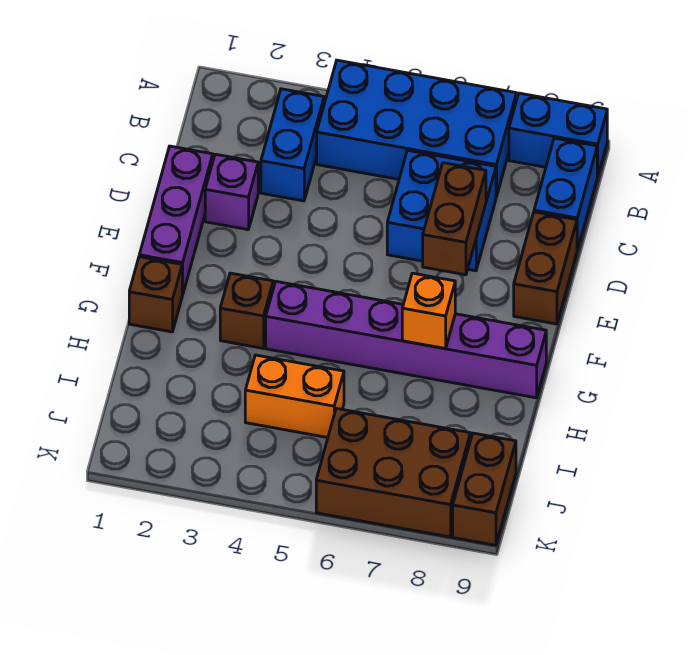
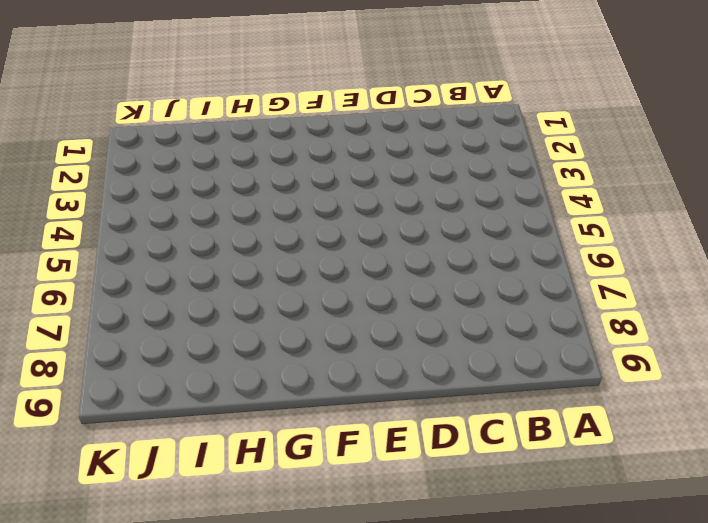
none -> blue 2x4 brick [317,60,516,197]
none -> blue 1x2 brick [509,93,607,176]
none -> blue 1x2 brick [261,89,324,201]

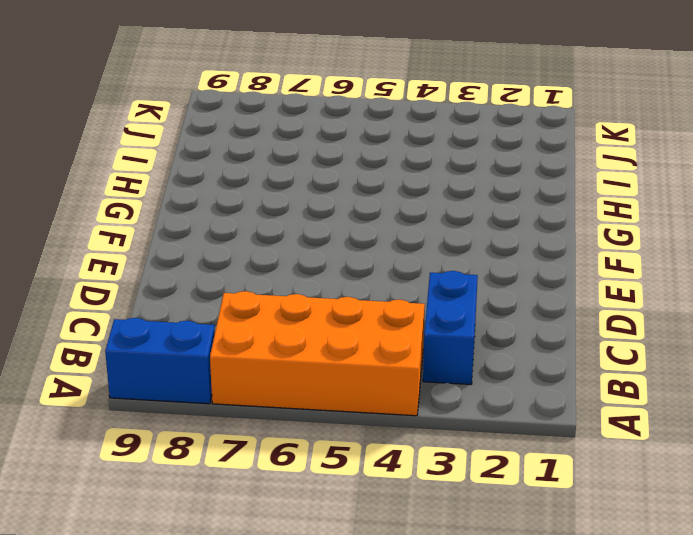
orange 2x4 brick [210,291,425,416] -> blue 2x4 brick [317,60,516,197]
none -> blue 1x2 brick [534,138,598,250]
none -> blue 2x2 brick [387,150,496,271]
none -> purple 1x3 brick [139,146,213,295]

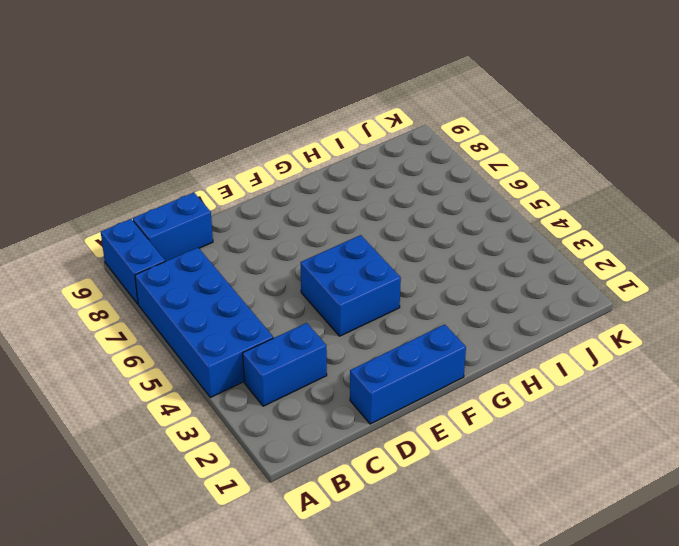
blue 1x3 brick [350,324,466,424] -> purple 1x3 brick [139,146,213,295]
blue 2x2 brick [301,235,401,336] -> blue 2x2 brick moved to [387,150,496,271]
none -> purple 1x1 brick [205,154,258,230]
none -> brown 1x2 brick [514,212,577,324]
none -> brown 1x1 brick [129,257,182,332]

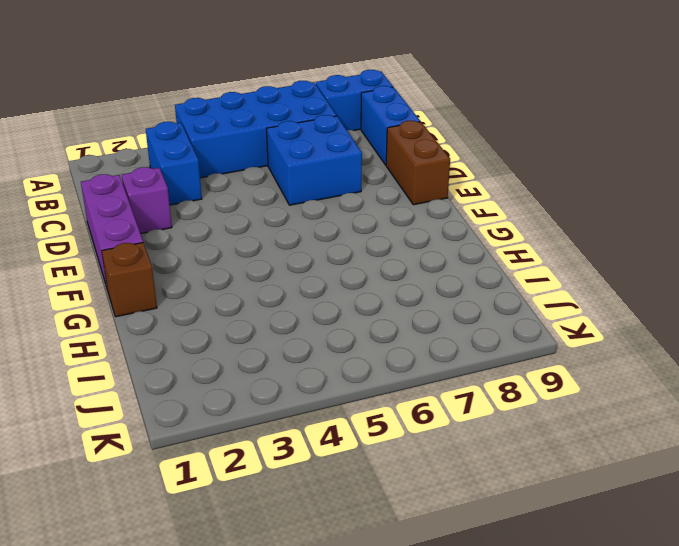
none -> brown 1x1 brick [220,273,273,348]
none -> purple 1x6 brick [266,281,546,398]
none -> orange 1x2 brick [245,355,344,437]

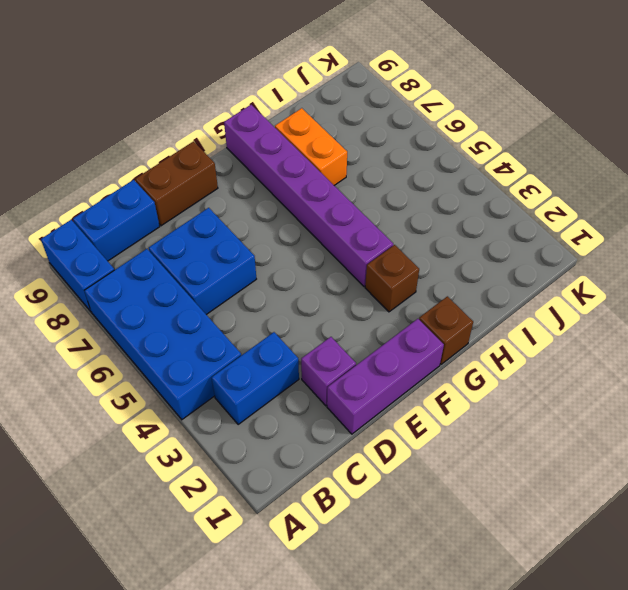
orange 1x2 brick [275,108,347,185] -> orange 1x2 brick moved to [245,355,344,437]
none -> brown 2x3 brick [316,408,470,537]
none -> brown 1x2 brick [453,433,516,545]
none -> brown 1x2 brick [423,163,486,275]

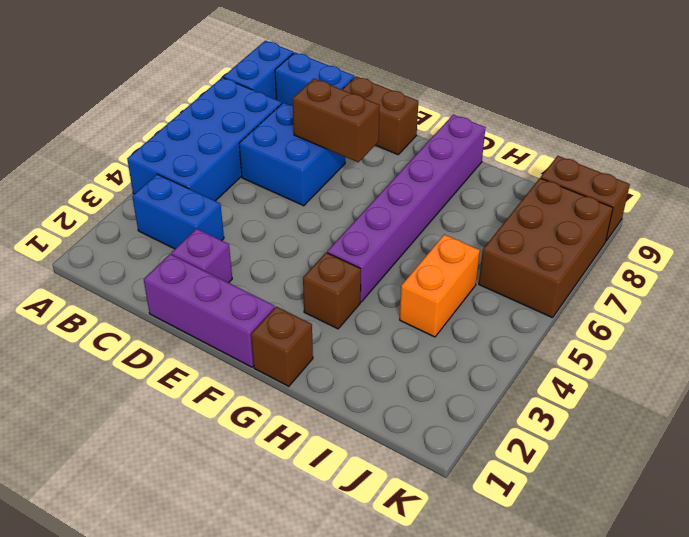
none -> orange 1x1 brick [402,273,455,349]

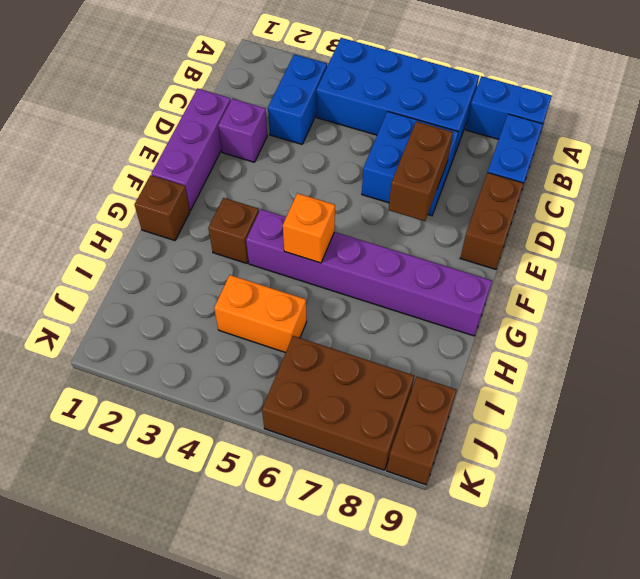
orange 1x1 brick [283,193,335,263] -> orange 1x1 brick moved to [402,273,455,349]

